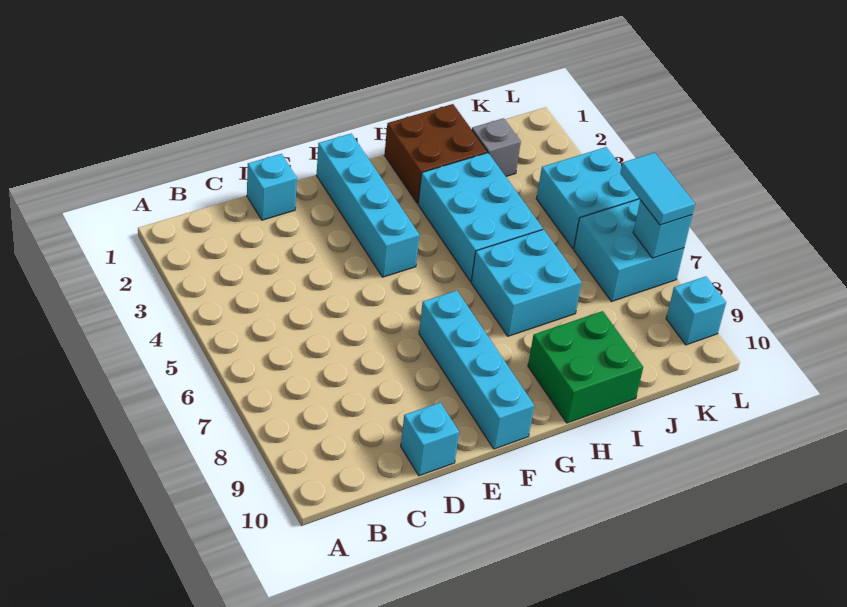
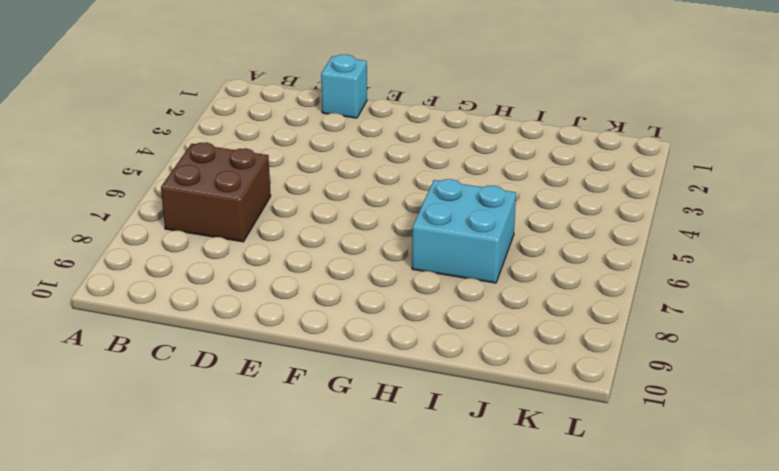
brown 2x2 brick [161,143,271,242] -> brown 2x2 brick moved to [384,104,487,204]
none -> cyan 1x1 brick [401,403,459,476]
none -> cyan 1x4 brick [316,134,419,277]
none -> cyan 1x4 brick [419,291,534,449]

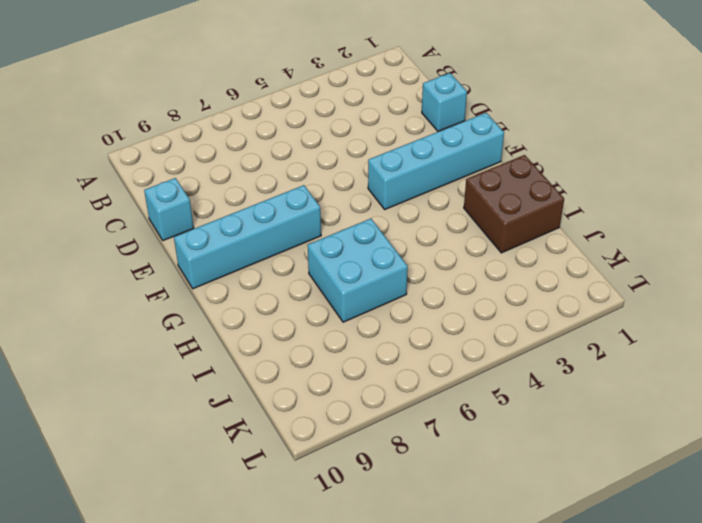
none -> cyan 2x3 brick [418,153,543,282]
none -> green 2x2 brick [528,311,643,423]
none -> grey 1x1 brick [472,118,521,176]

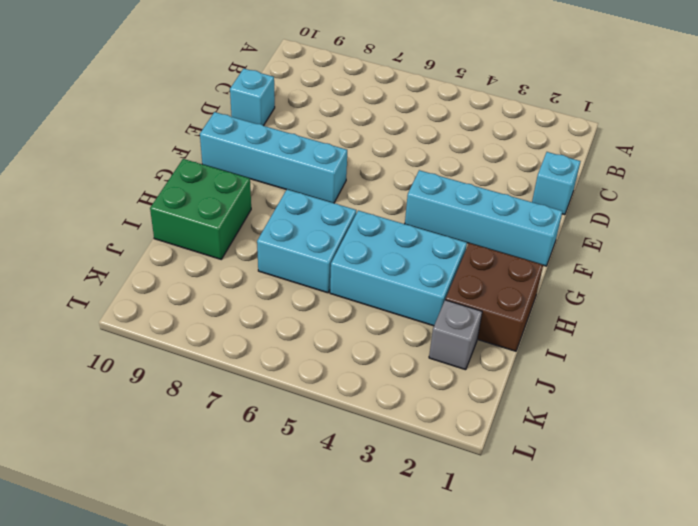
none -> cyan 2x2 brick [536,147,639,249]
none -> cyan 2x2 brick [574,199,684,302]
none -> cyan 1x1 brick [666,276,726,345]

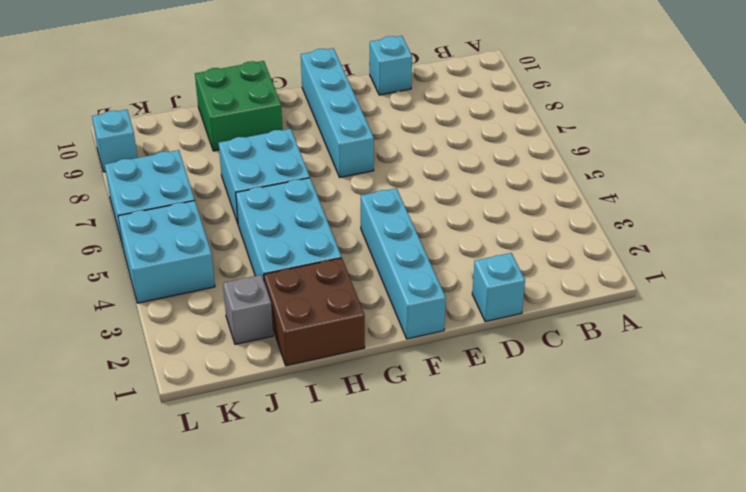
none -> cyan 1x1 brick [633,200,692,258]
none -> cyan 1x2 tile [620,153,695,225]

